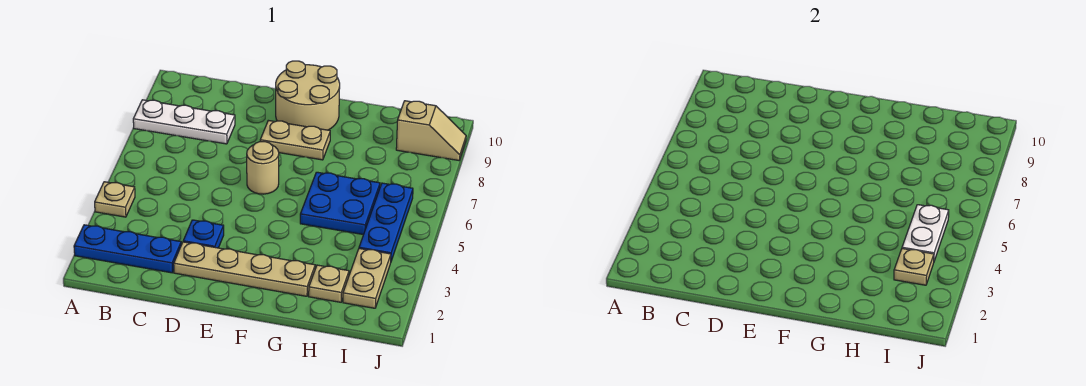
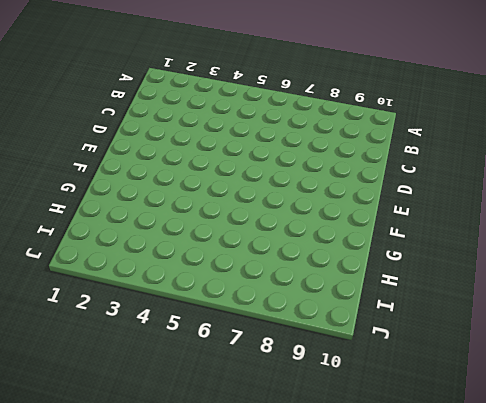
none -> blue 1x3 plate [74,225,181,273]
none -> tan 1x1 plate [95,182,135,217]
none -> white 1x3 plate [133,100,235,144]

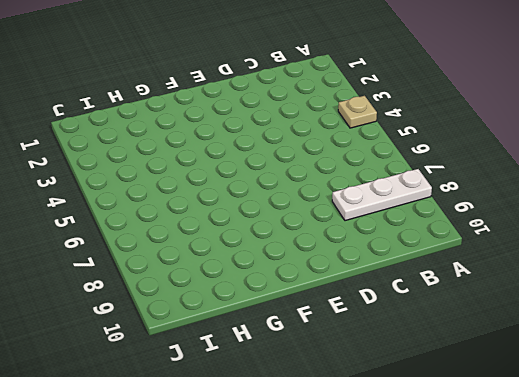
none -> blue 1x3 plate [74,225,181,273]
none -> tan 1x4 plate [174,242,315,296]
none -> blue 1x1 plate [183,220,224,248]

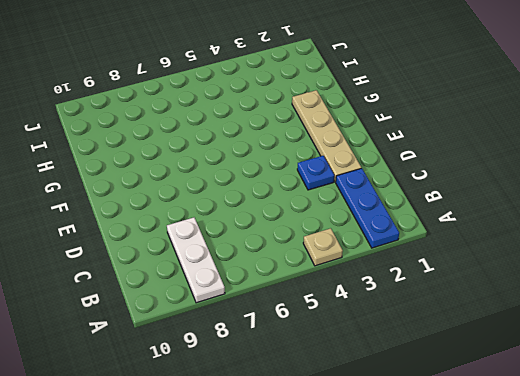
none -> tan 1x1 round brick [247,142,279,194]
none -> tan 1x2 plate [260,120,330,160]
none -> tan 2x2 round brick [276,61,340,130]

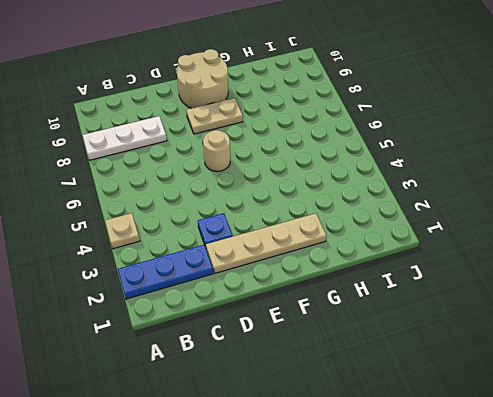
none -> blue 2x2 plate [300,172,380,235]
none -> tan 1x1 plate [309,265,349,302]
none -> tan 1x2 plate [343,249,391,308]

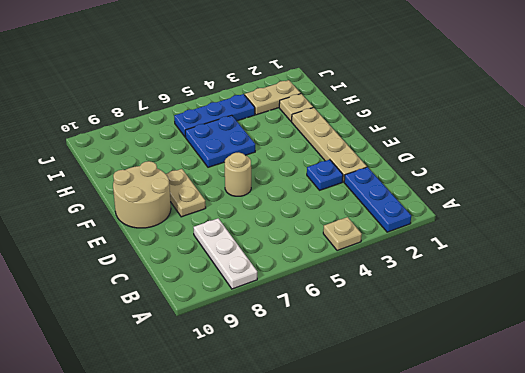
none -> tan 1x2 slope [396,101,466,160]
none -> tan 1x1 plate [894,249,934,285]
none -> white 1x2 plate [902,205,949,261]

